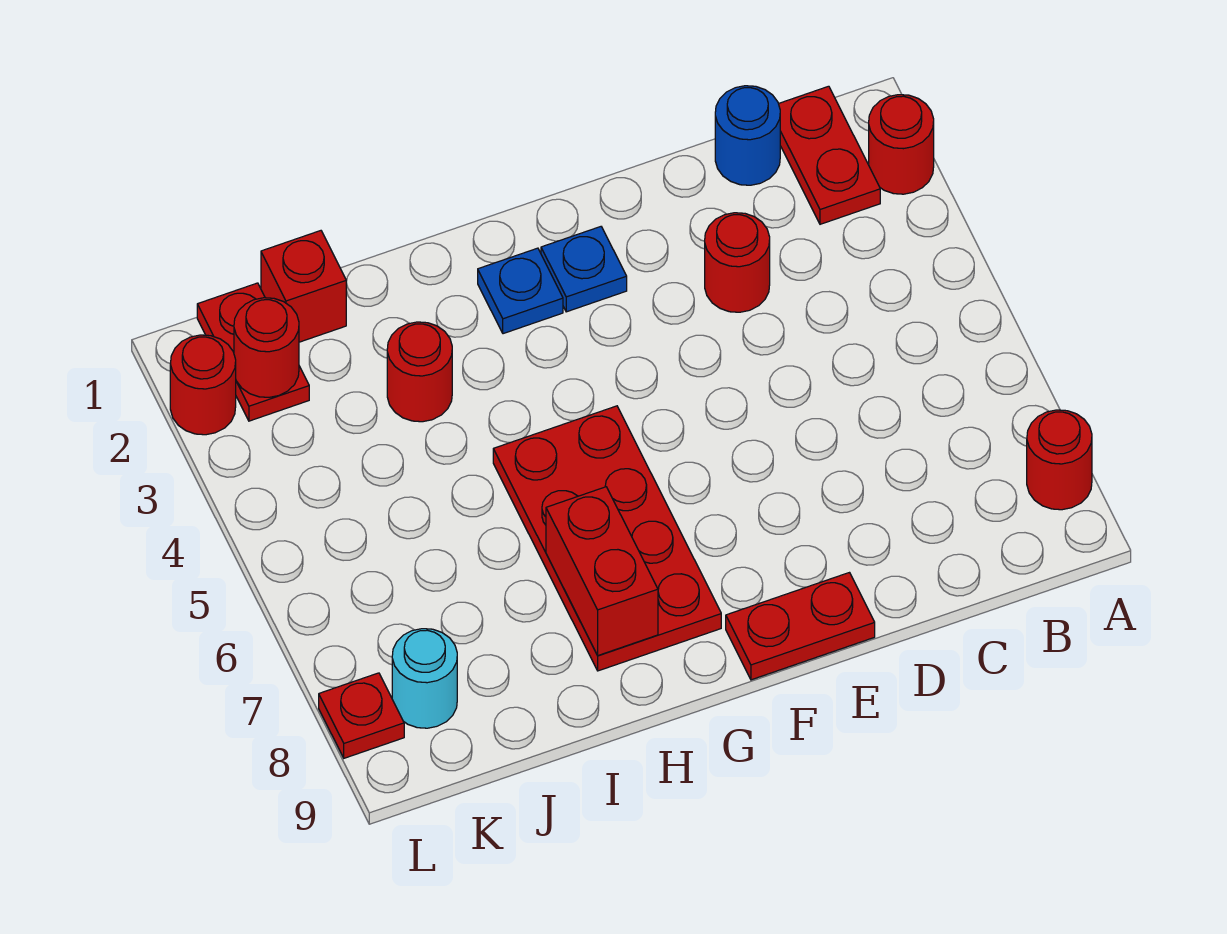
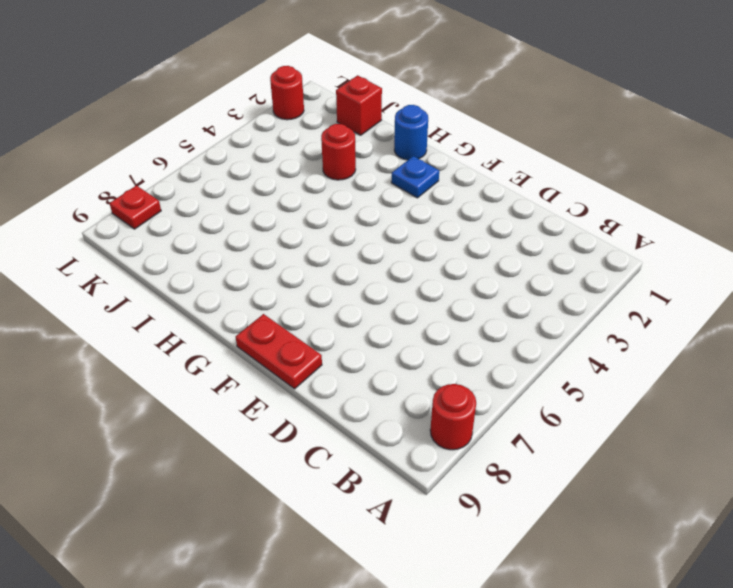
blue 1x1 round brick [394,105,428,160] -> blue 1x1 round brick moved to [715,86,780,185]
none -> red 1x1 round brick [869,95,934,194]
none -> red 1x2 plate [779,86,880,224]
none -> red 1x1 round brick [705,213,770,312]

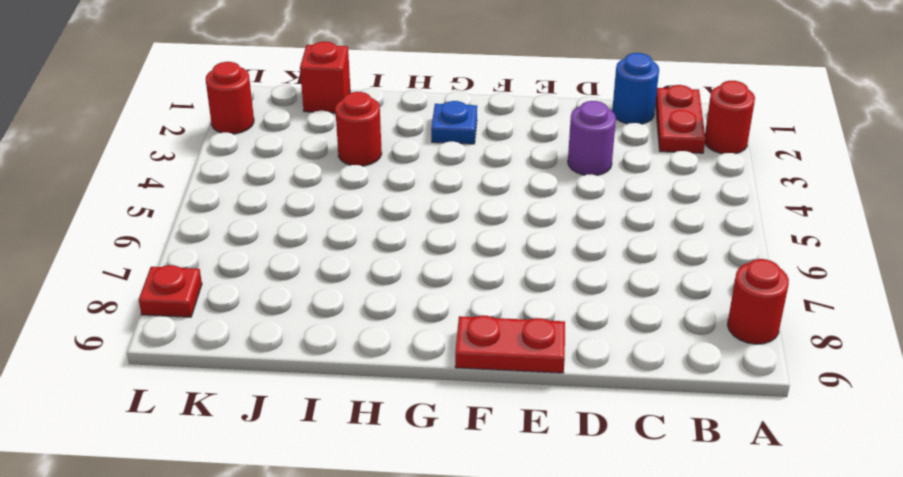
purple 1x1 round brick [568,101,616,176] -> red 1x1 round brick [705,213,770,312]
none -> blue 1x1 plate [541,227,627,312]
none -> red 2x4 plate [493,406,721,671]
none -> red 1x2 plate [197,283,309,421]

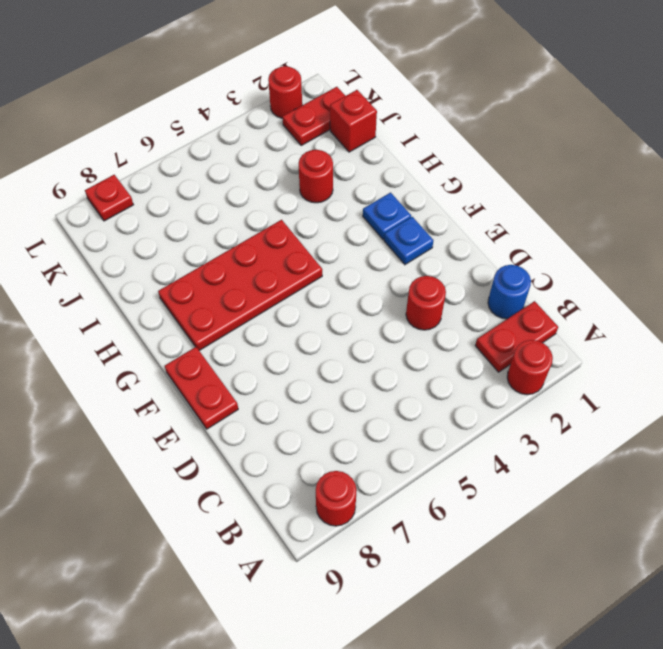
none -> cyan 1x1 round brick [392,629,457,728]
none -> red 1x2 brick [546,487,658,655]
none -> red 1x1 round brick [234,298,299,397]

